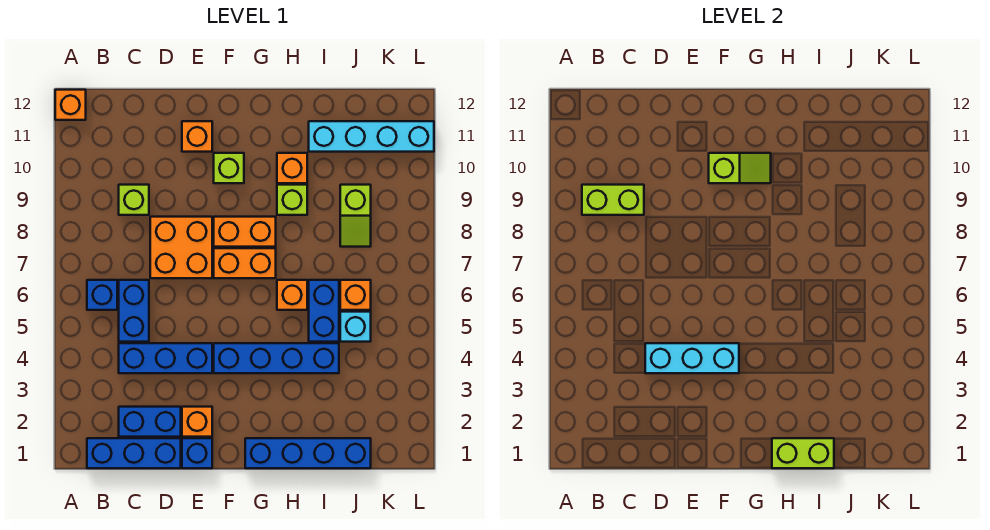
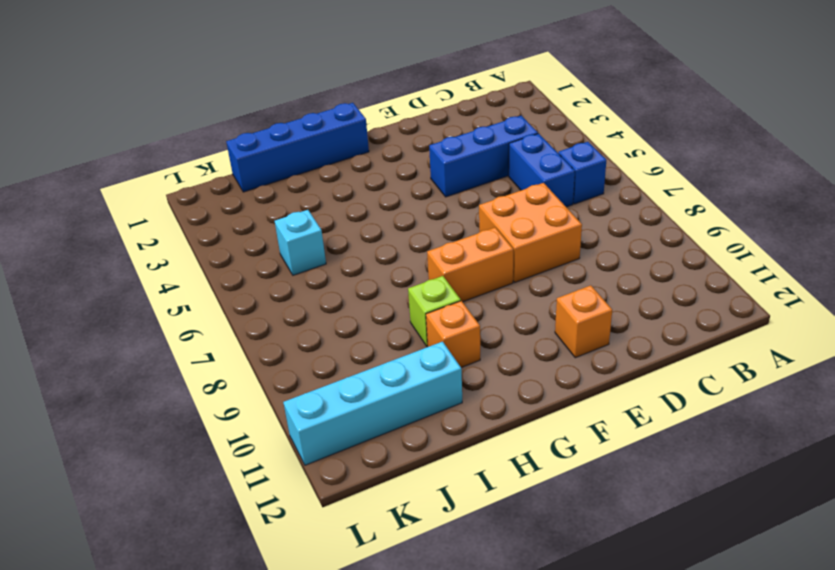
none -> orange 1x1 brick [55,90,86,120]
none -> blue 1x3 brick [87,438,181,468]
none -> blue 1x2 brick [119,407,181,437]

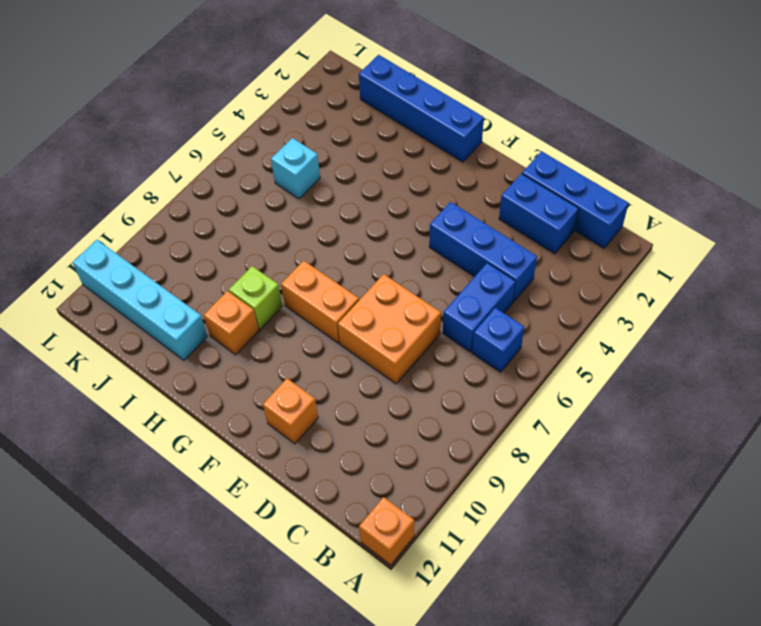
none -> lime 1x1 brick [119,185,149,215]
none -> blue 1x1 brick [182,438,212,468]
none -> orange 1x1 brick [182,407,212,437]

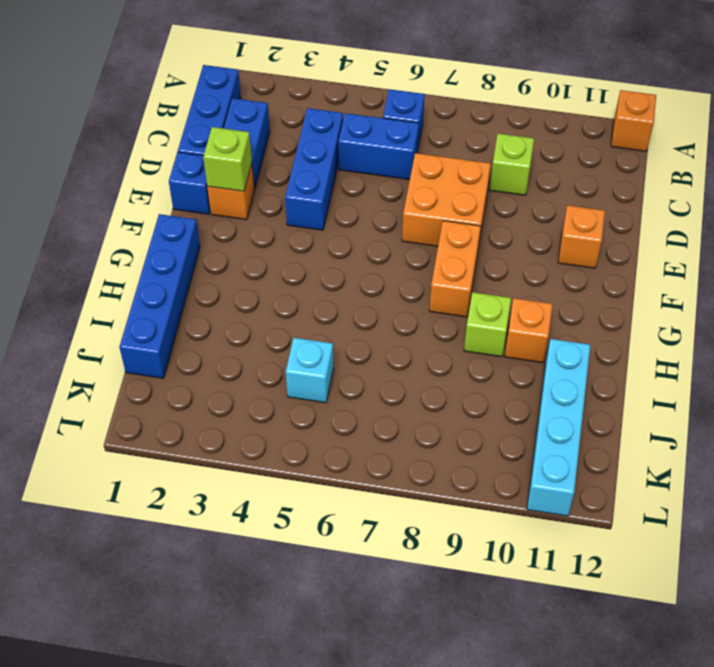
lime 1x1 brick [203,127,252,191] -> lime 1x1 brick moved to [214,153,244,183]
none -> blue 1x4 brick [214,343,339,373]
none -> orange 1x2 brick [214,248,276,278]
none -> orange 1x1 brick [277,280,307,310]

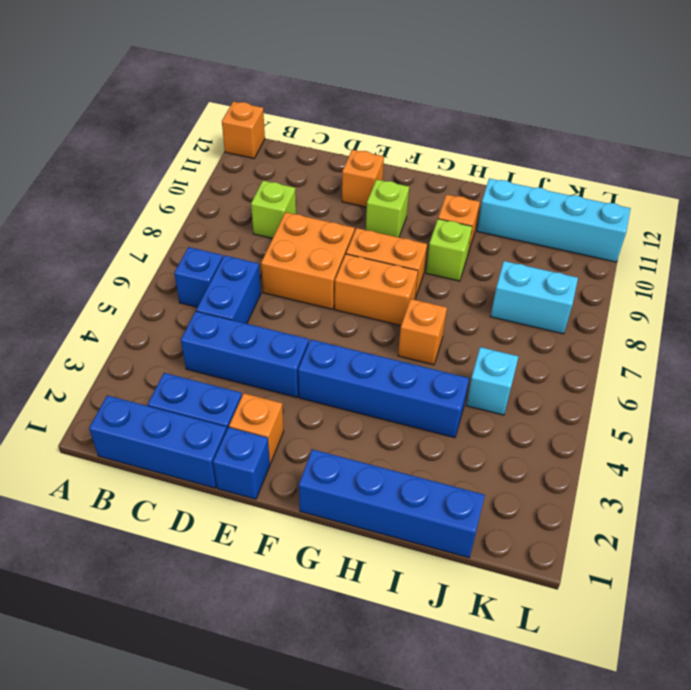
cyan 1x2 brick [490,261,578,334] -> lime 1x2 slope [340,185,371,247]
none -> blue 1x2 brick [309,280,339,342]
none -> orange 1x1 brick [340,280,371,310]
none -> lime 1x2 brick [582,185,644,215]

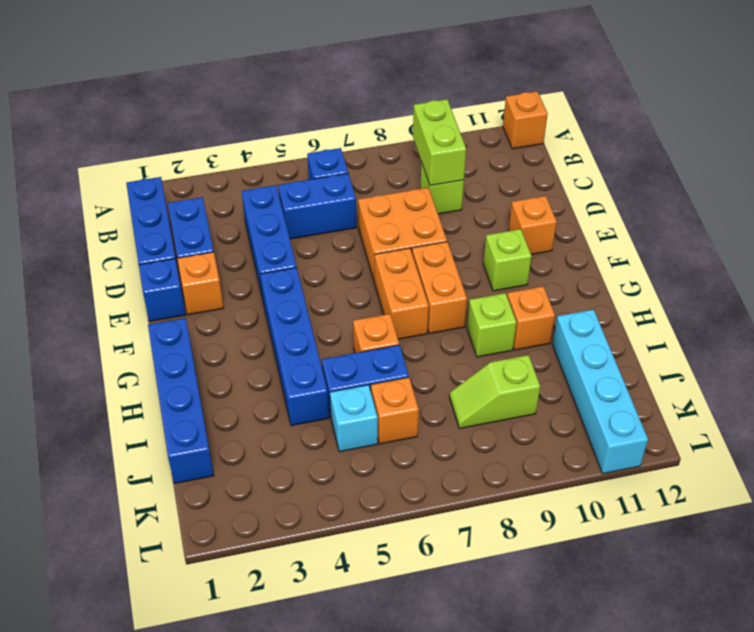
none -> cyan 1x3 brick [645,343,739,373]
none -> lime 1x2 slope [709,153,771,183]
none -> lime 1x2 brick [772,438,834,468]

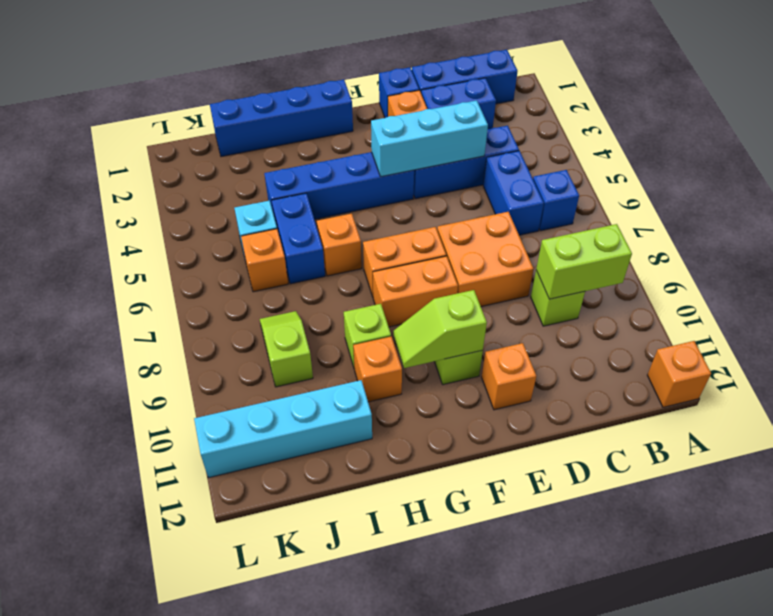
none -> lime 1x2 brick [772,438,834,468]

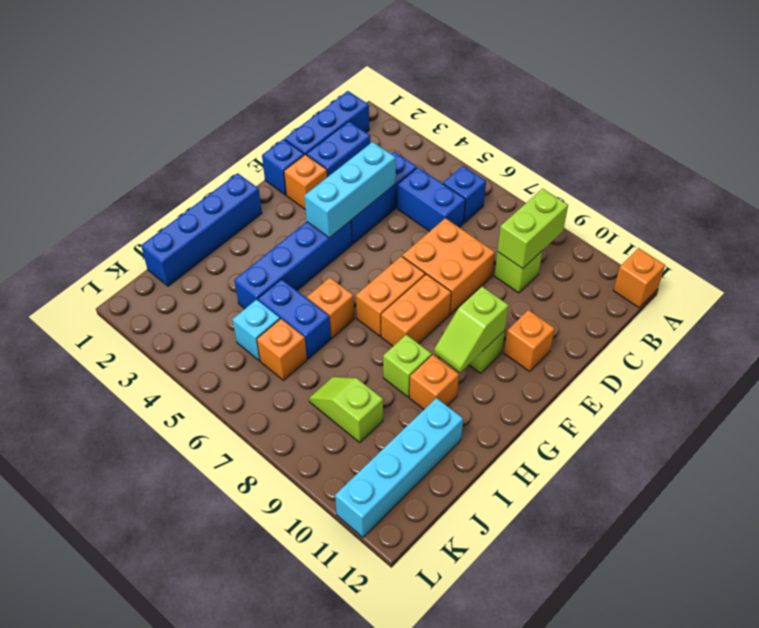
none -> lime 1x2 brick [772,438,834,468]

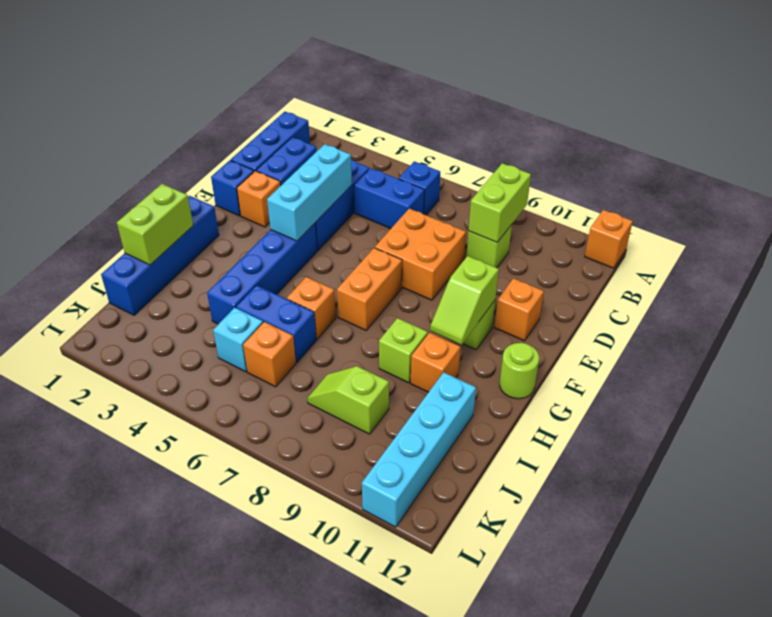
lime 1x1 round brick [500,343,539,399] -> none
none -> orange 1x2 brick [214,217,276,247]

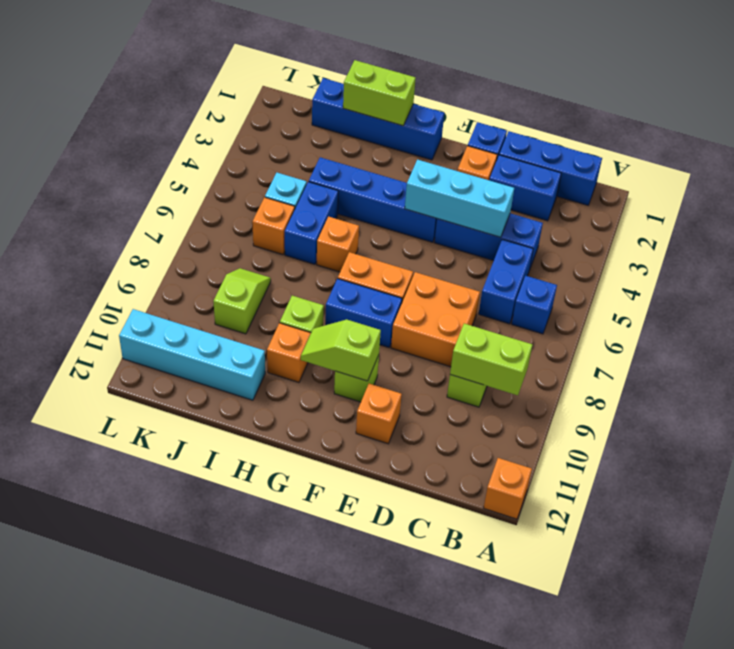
blue 1x2 brick [325,279,402,347] -> orange 1x2 brick [214,217,276,247]

